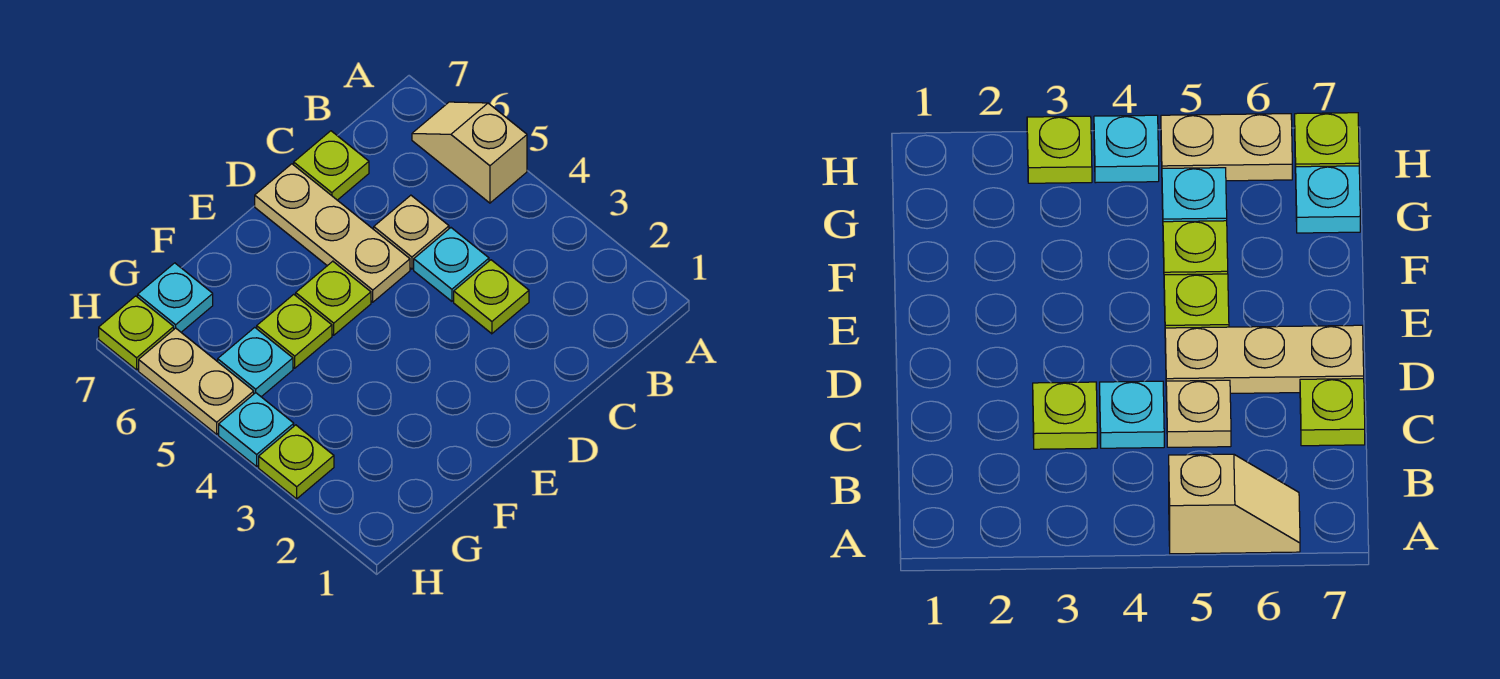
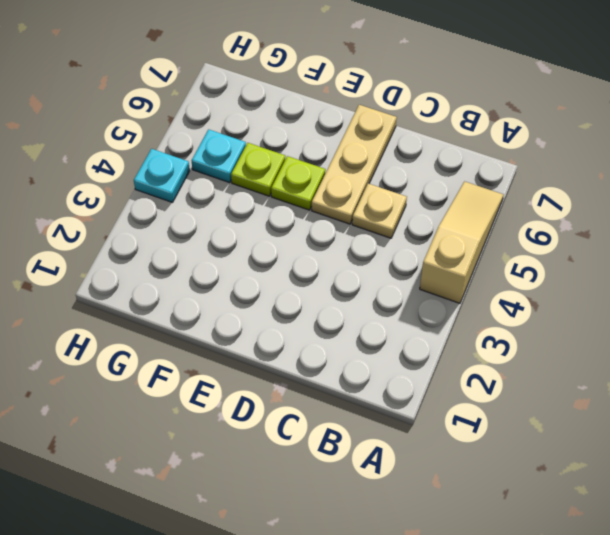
tan 1x3 slope [420,181,503,303] -> tan 1x2 slope [412,102,527,203]
none -> lime 1x1 plate [454,260,529,334]
none -> cyan 1x1 plate [414,228,489,301]
none -> lime 1x1 plate [294,131,369,200]

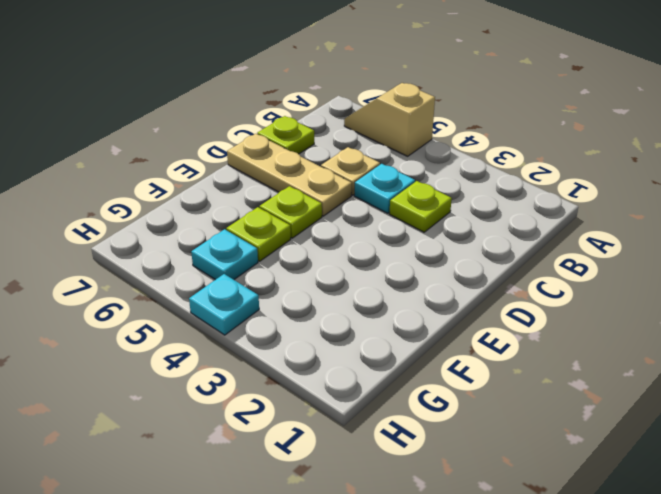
none -> cyan 1x1 plate [138,263,213,332]
none -> lime 1x1 plate [259,425,334,499]
none -> tan 1x2 plate [139,328,254,434]

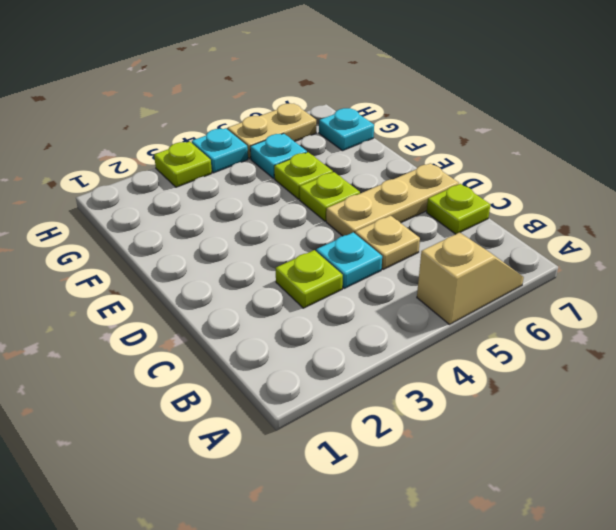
none -> lime 1x1 plate [99,296,174,370]

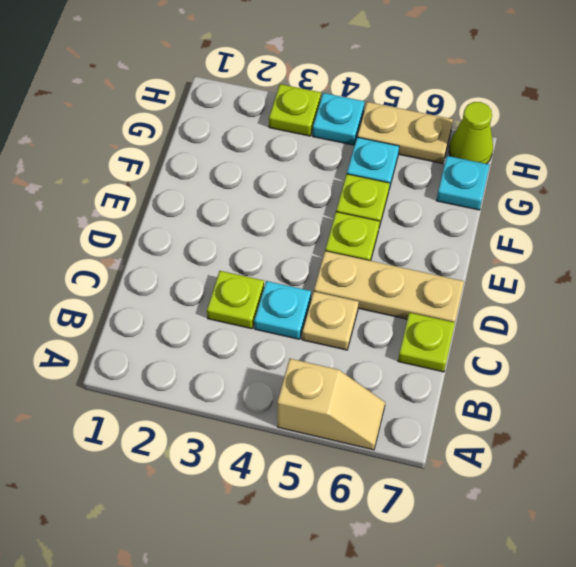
lime 1x1 cone [449,102,493,164] -> lime 1x1 plate [99,296,174,370]

